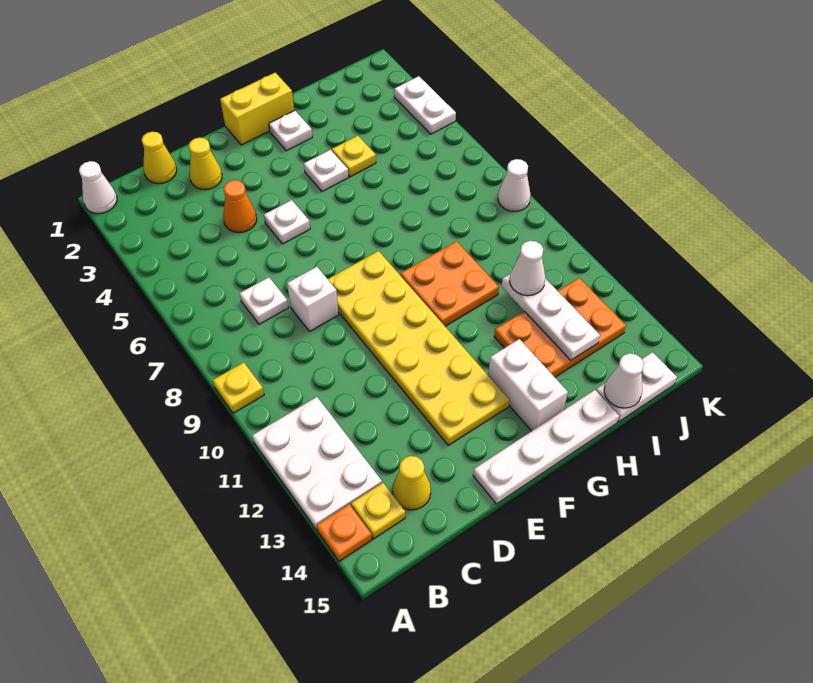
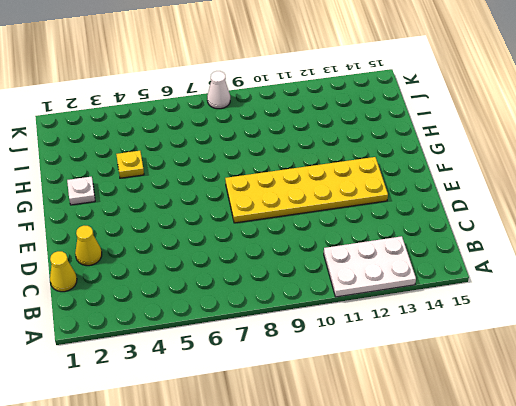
none -> white 1x1 cone [79,161,117,214]
none -> yellow 1x1 plate [213,362,264,413]
none -> orange 1x1 plate [317,504,372,561]

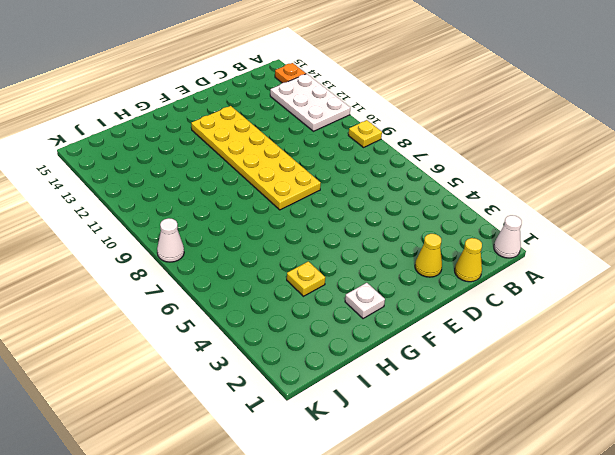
none -> yellow 1x1 plate [351,483,405,539]
none -> white 1x1 plate [240,277,288,324]
none -> yellow 1x1 cone [392,456,431,510]

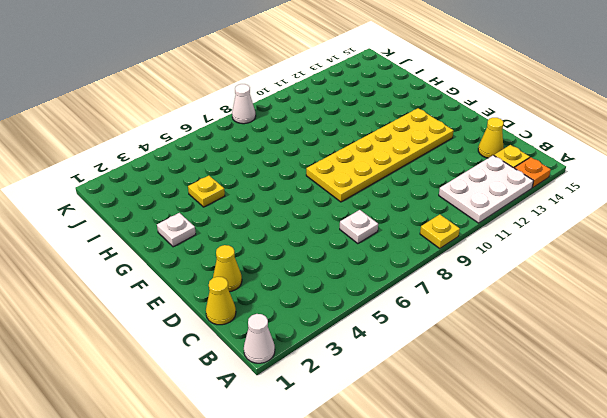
none -> orange 1x1 cone [223,180,257,233]
none -> white 1x1 brick [287,267,339,332]
none -> white 1x1 plate [264,200,310,244]

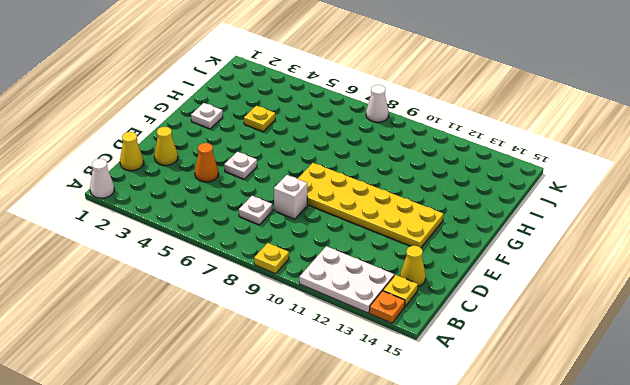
none -> white 1x4 plate [473,390,619,504]
none -> yellow 1x2 brick [220,73,294,145]
none -> white 1x1 plate [304,150,349,191]

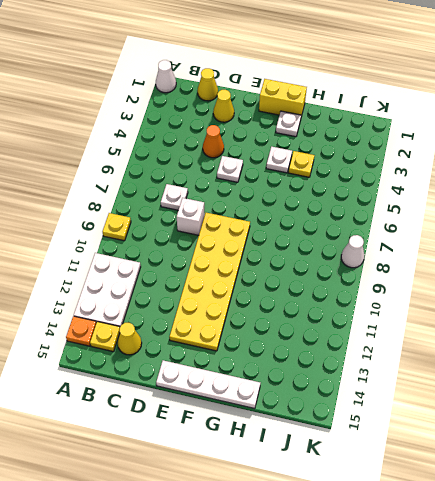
none -> orange 2x2 plate [400,241,499,326]
none -> white 1x2 brick [488,339,568,431]
none -> orange 2x3 plate [494,278,626,377]

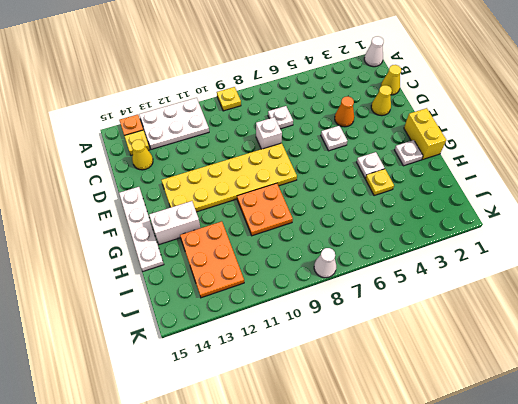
none -> white 1x2 plate [596,352,677,422]
none -> white 1x2 plate [394,76,456,134]
none -> white 1x3 plate [502,274,600,360]

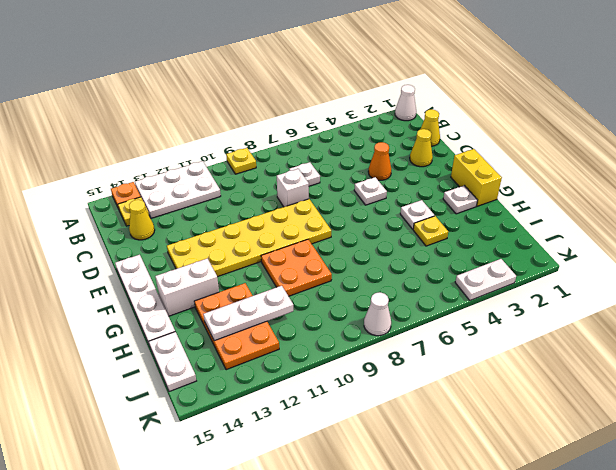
none -> white 1x1 cone [604,353,644,408]
none -> white 1x1 cone [510,241,545,296]

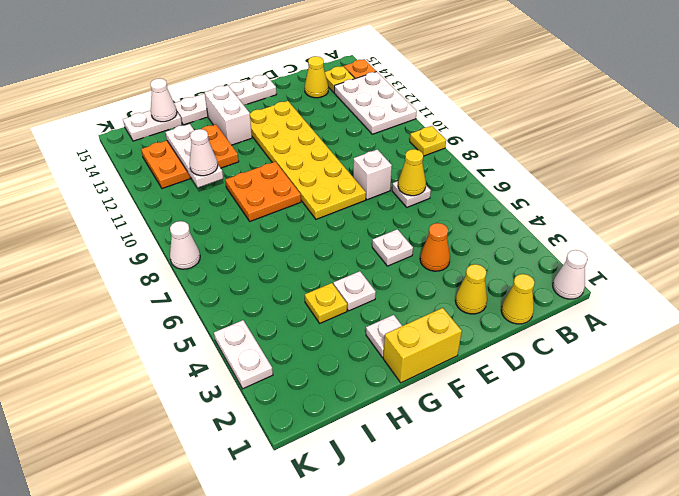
yellow 1x1 cone [398,149,426,196] -> none

